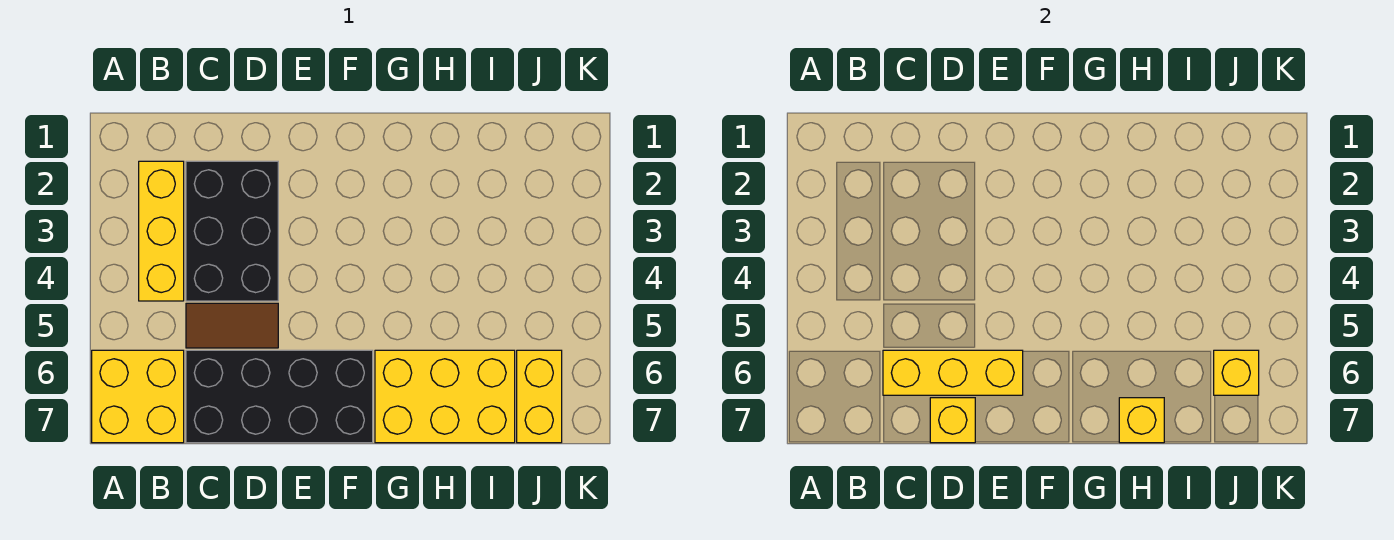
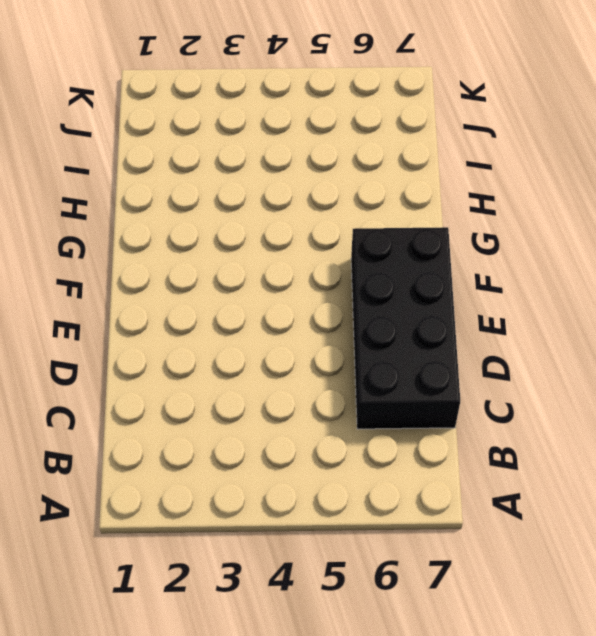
none -> yellow 2x2 brick [92,350,184,443]
none -> yellow 1x3 brick [139,161,184,301]

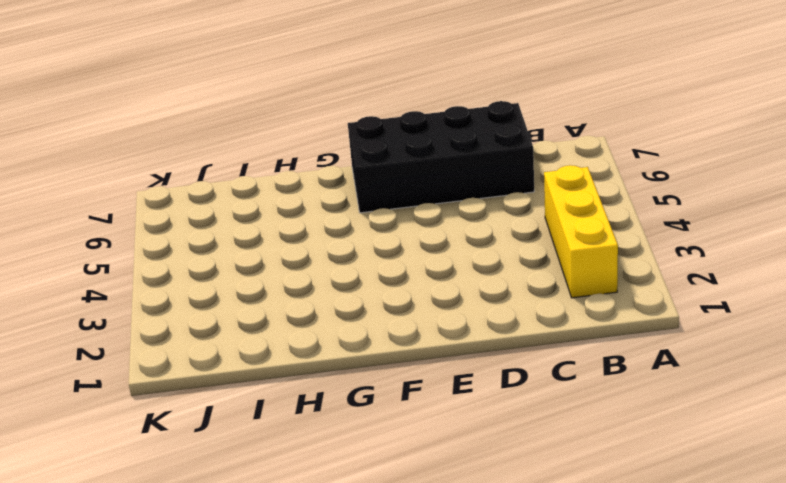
none -> yellow 2x2 brick [92,350,184,443]
none -> black 2x3 brick [186,161,278,301]

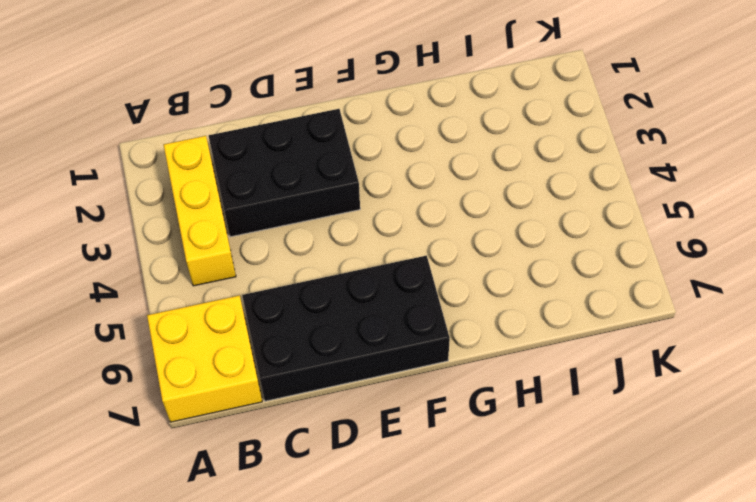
black 2x3 brick [208,109,360,237] -> black 2x3 brick turned to [186,161,278,301]
none -> brown 1x2 tile [186,303,278,348]
none -> yellow 2x3 brick [375,350,515,443]

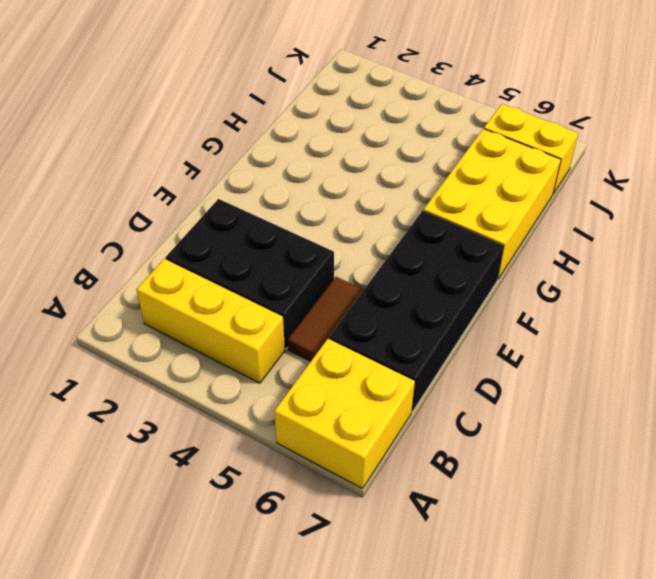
none -> yellow 1x3 brick [883,350,1023,395]
none -> yellow 1x1 brick [930,398,975,443]

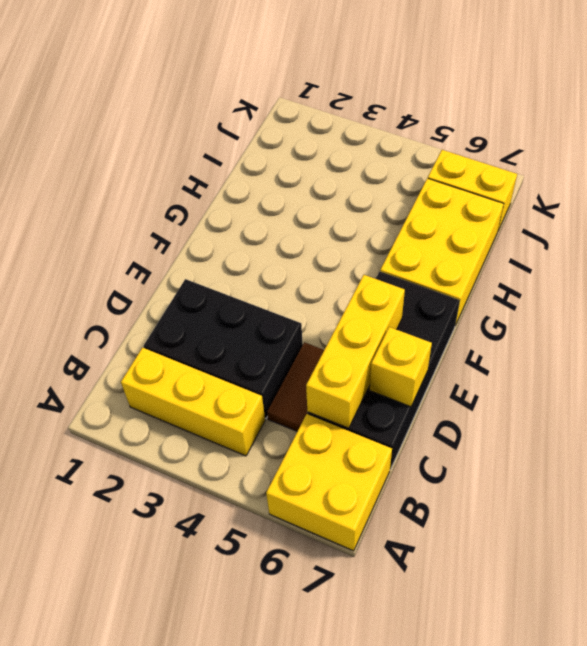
none -> yellow 1x1 brick [1119,398,1164,443]
none -> yellow 1x1 brick [1214,350,1259,395]

